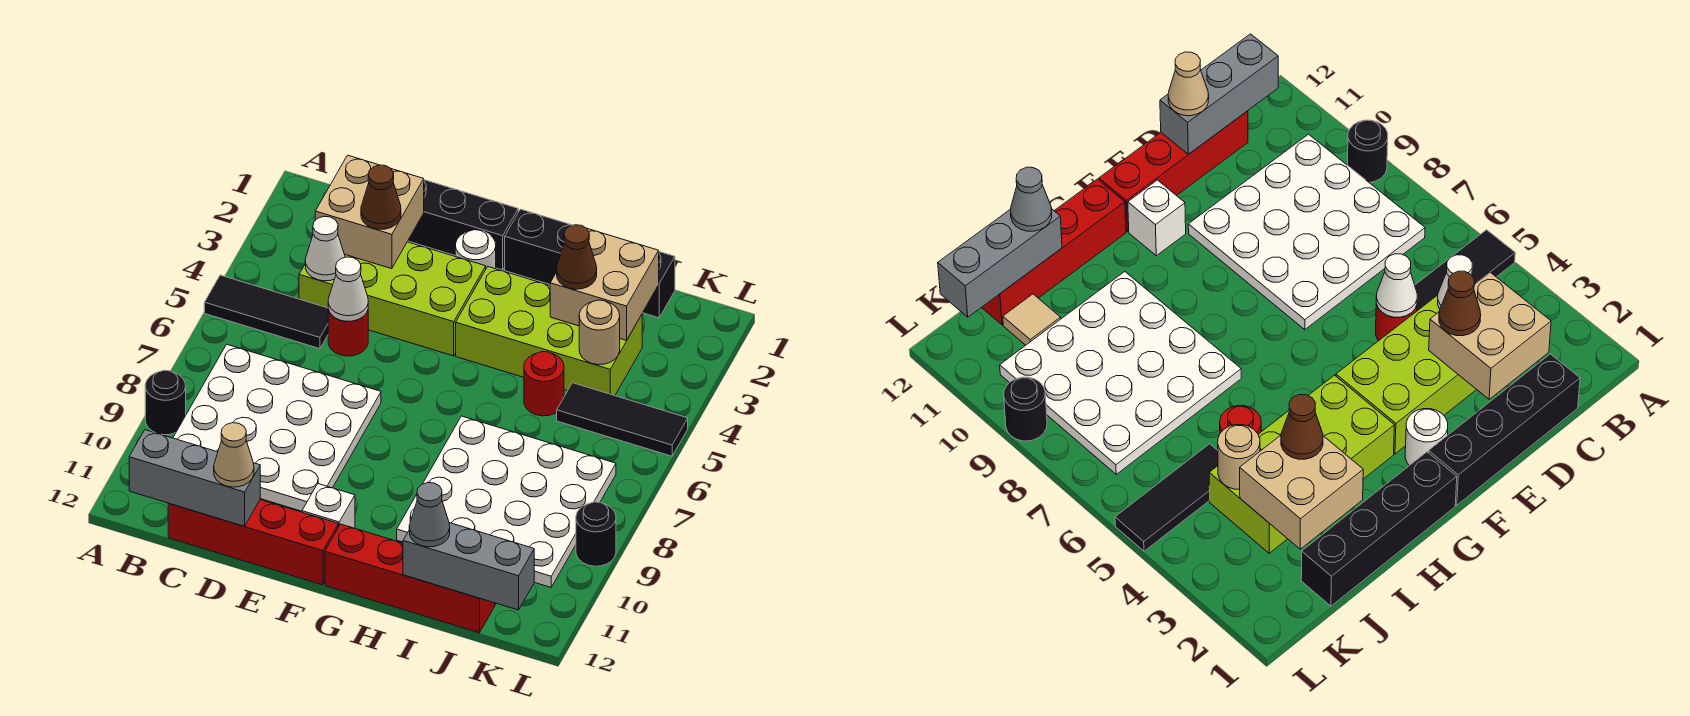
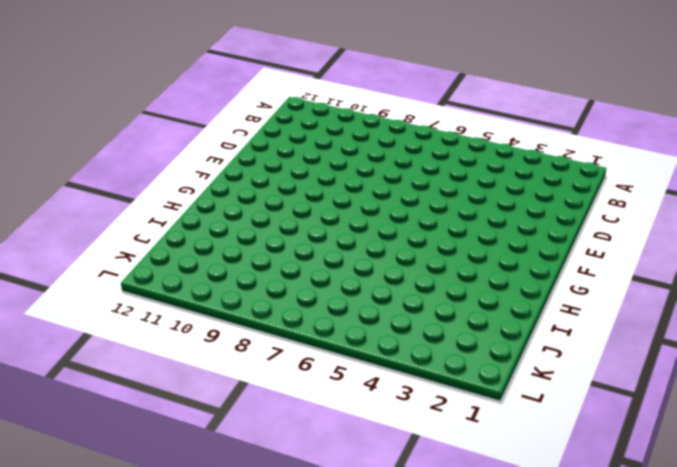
none -> black 1x3 tile [204,275,328,349]
none -> black 1x1 round brick [145,370,186,435]
none -> white 4x4 plate [173,344,381,511]

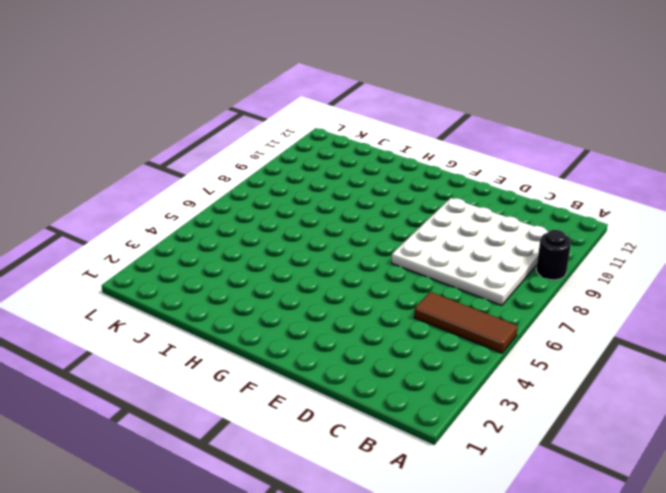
brown 1x3 tile [414,292,518,353] -> black 1x3 tile [204,275,328,349]
none -> black 1x4 brick [408,180,518,270]
none -> lime 2x4 brick [299,242,486,356]
none -> red 1x4 brick [168,500,339,585]

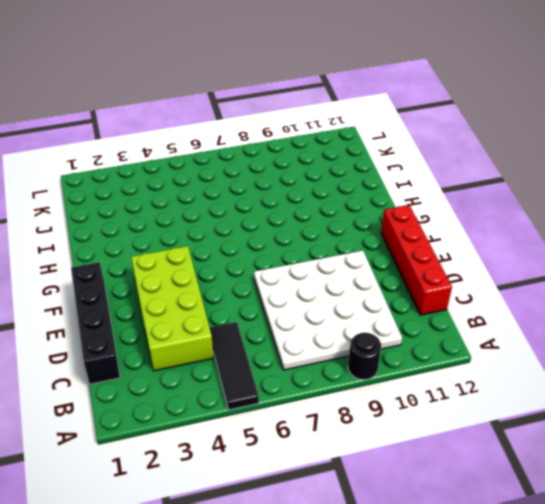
none -> red 1x1 round brick [328,309,368,356]
none -> white 1x1 round brick [455,230,496,269]
none -> white 1x1 brick [302,484,355,528]

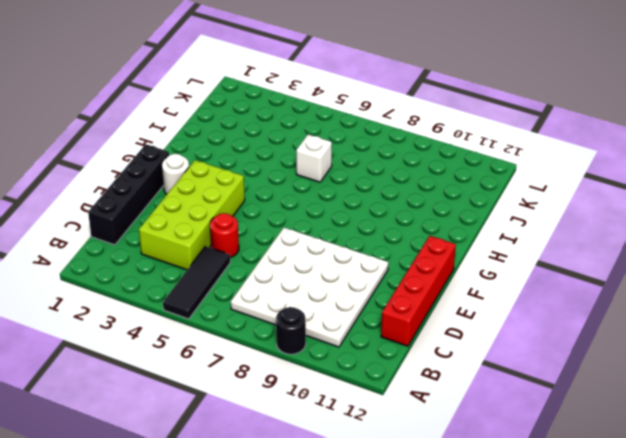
white 1x1 brick [296,135,332,182] -> white 1x1 brick moved to [302,484,355,528]
none -> black 1x4 brick [505,209,675,318]
none -> lime 2x4 brick [456,267,642,396]
none -> red 1x4 brick [325,524,495,633]

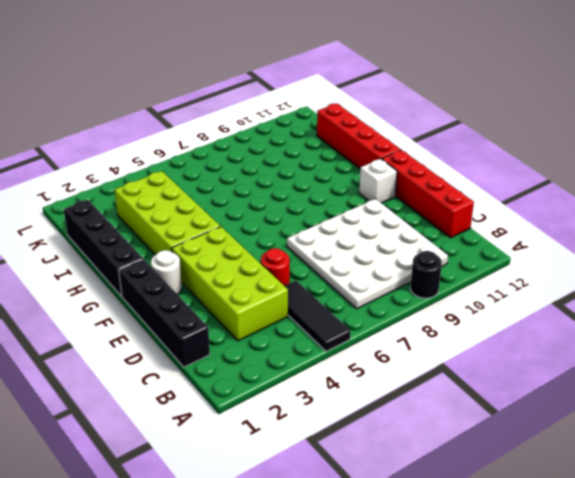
none -> white 4x4 plate [397,416,616,587]
none -> red 1x1 round brick [524,352,564,416]
none -> black 1x3 tile [557,383,688,456]

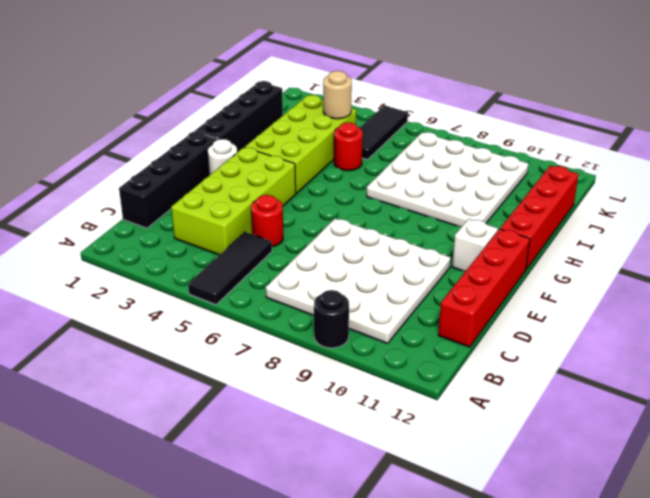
none -> tan 1x1 tile [1003,294,1061,345]
none -> black 1x1 round brick [576,502,616,566]
none -> grey 1x3 brick [129,430,260,526]

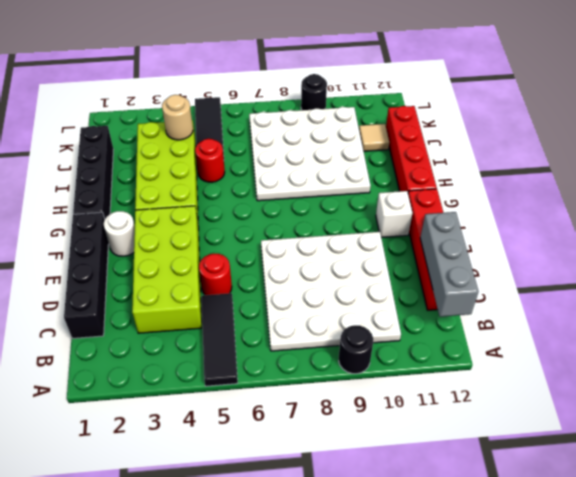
none -> tan 2x2 brick [315,155,424,269]
none -> white 1x1 cone [305,216,345,281]
none -> white 1x1 cone [328,257,368,321]

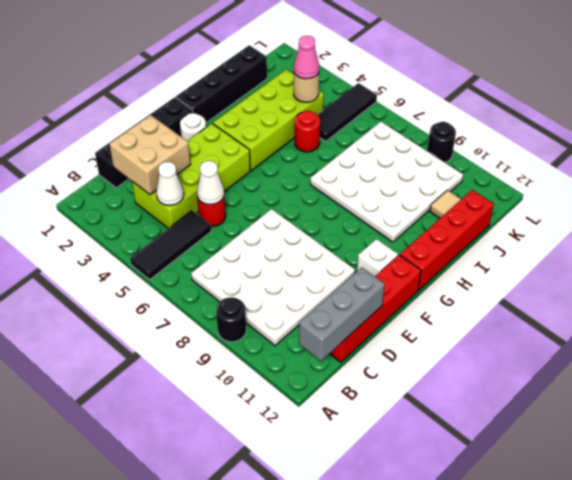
pink 1x1 cone [294,36,319,79] -> none
none -> tan 2x2 brick [550,229,659,340]
none -> grey 1x3 brick [403,523,534,610]
none -> brown 1x1 cone [361,165,401,229]

